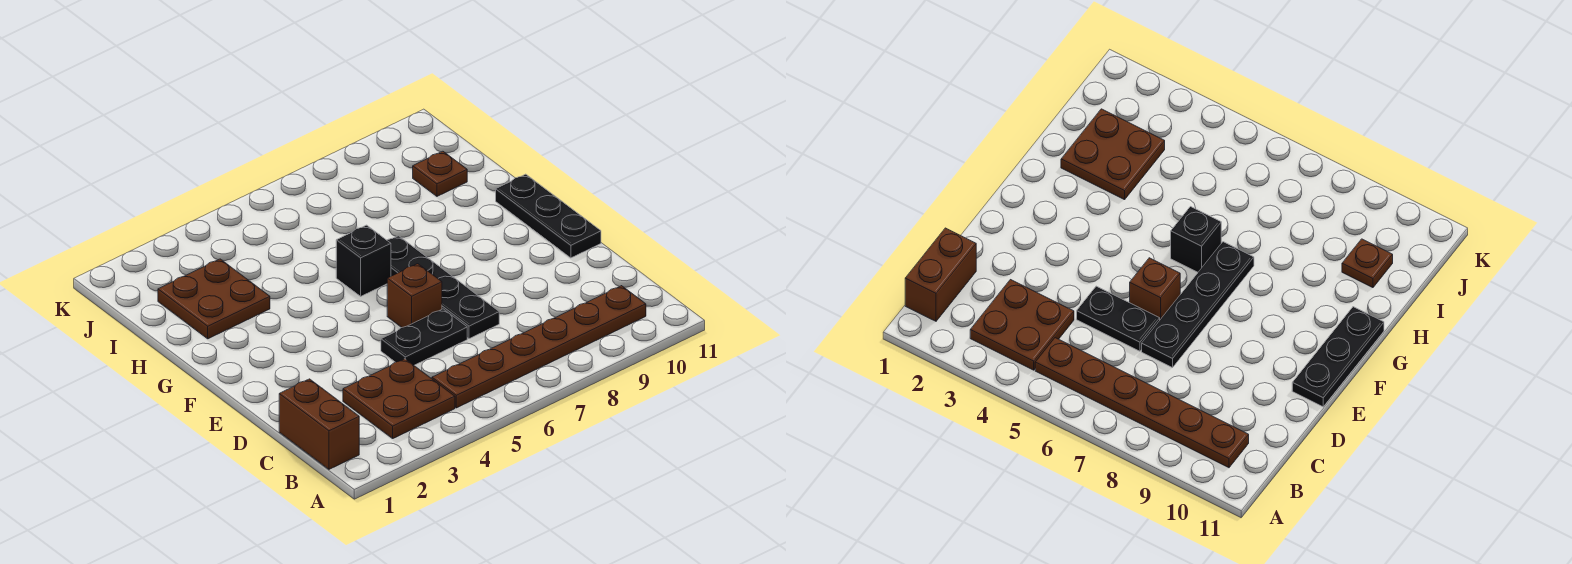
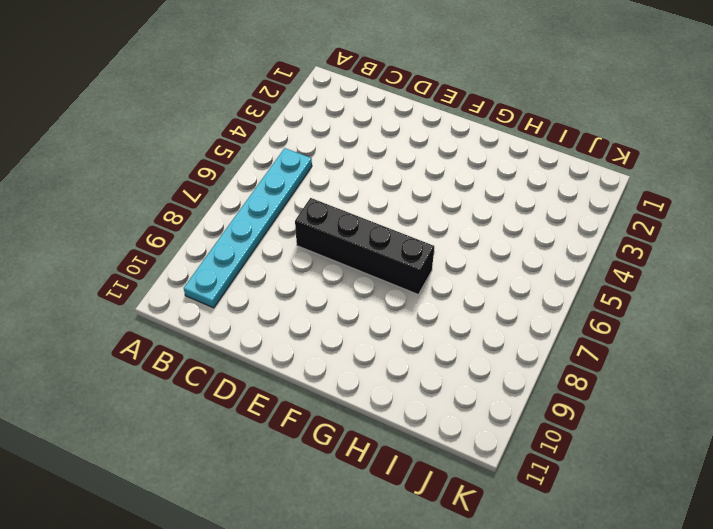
cyan 1x6 plate [184,148,312,308] -> brown 1x6 plate [432,286,646,408]
black 1x4 brick [295,198,434,294] -> black 1x4 plate [387,236,499,339]
none -> brown 1x2 brick [279,379,359,469]
none -> brown 2x2 plate [343,359,455,438]

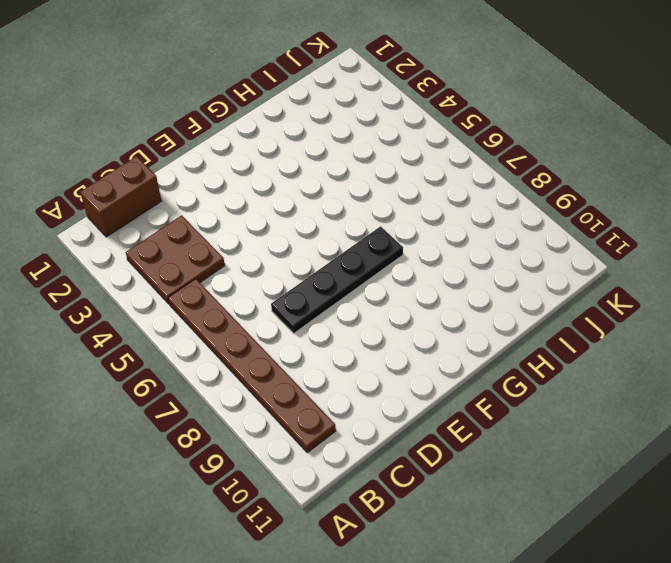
none -> black 1x2 plate [381,309,467,365]
none -> brown 1x1 brick [387,264,442,328]

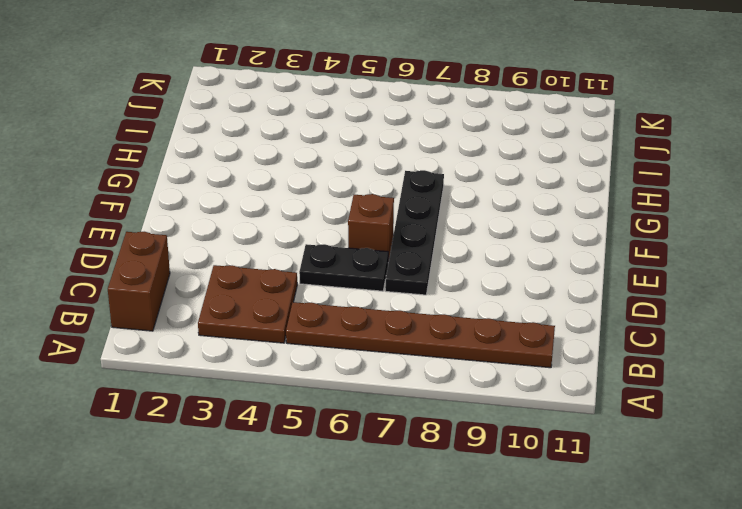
none -> black 1x3 plate [496,174,601,258]
none -> black 1x1 brick [336,225,391,296]

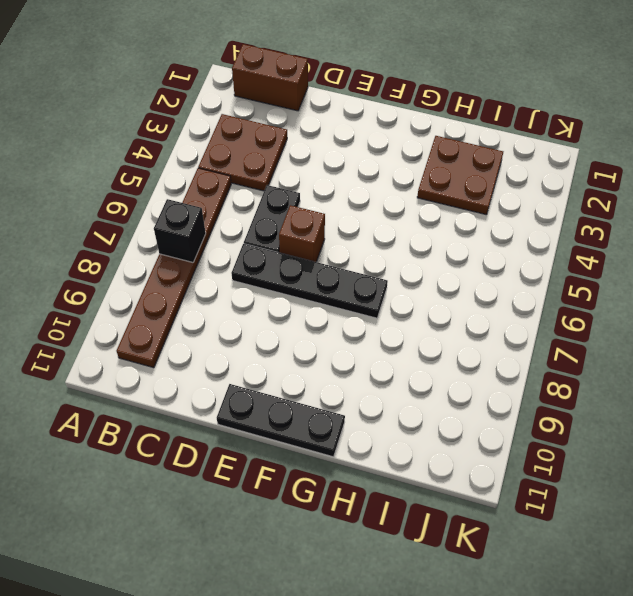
black 1x1 brick [154,199,206,262] -> black 1x1 brick moved to [336,225,391,296]
none -> brown 1x1 plate [413,151,467,196]

